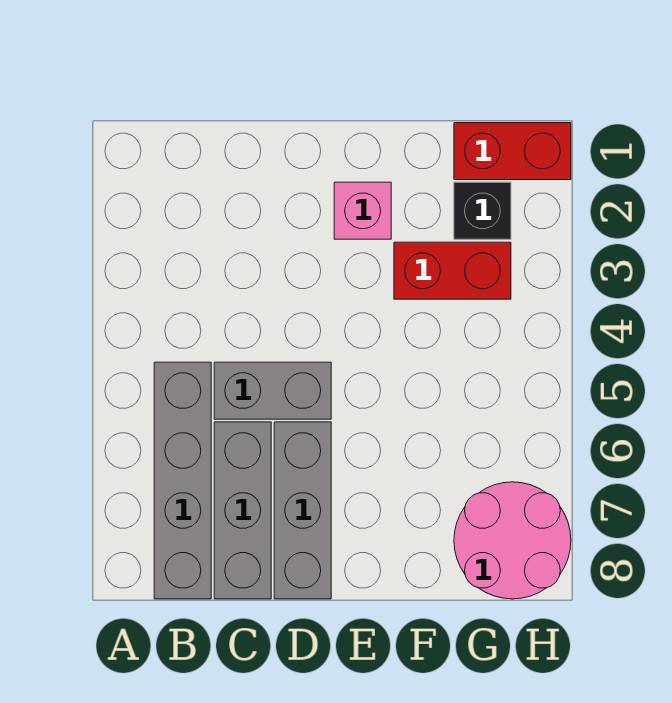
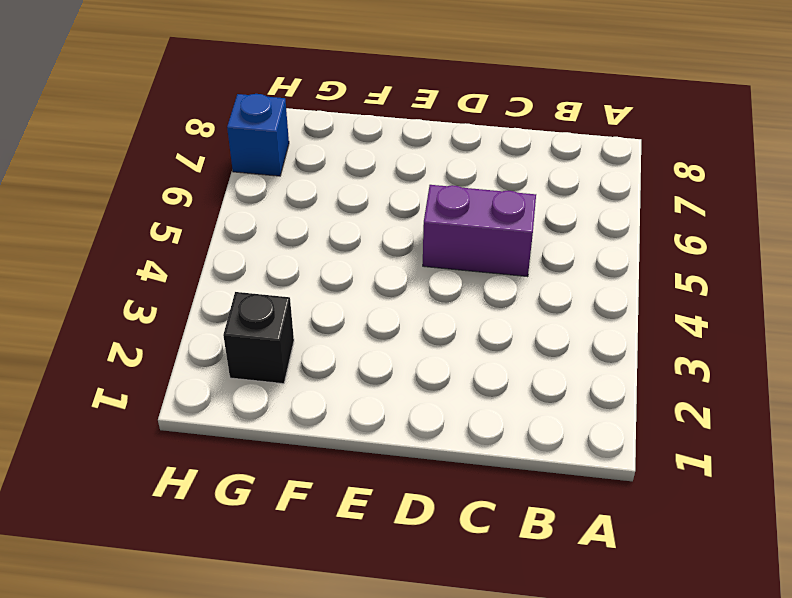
purple 1x2 brick [423,185,536,277] -> grey 1x2 brick [214,362,331,419]
blue 1x1 brick [227,94,289,176] -> pink 2x2 round brick [454,482,571,599]
none -> grey 1x4 brick [154,362,211,599]
none -> grey 1x3 brick [214,422,271,599]

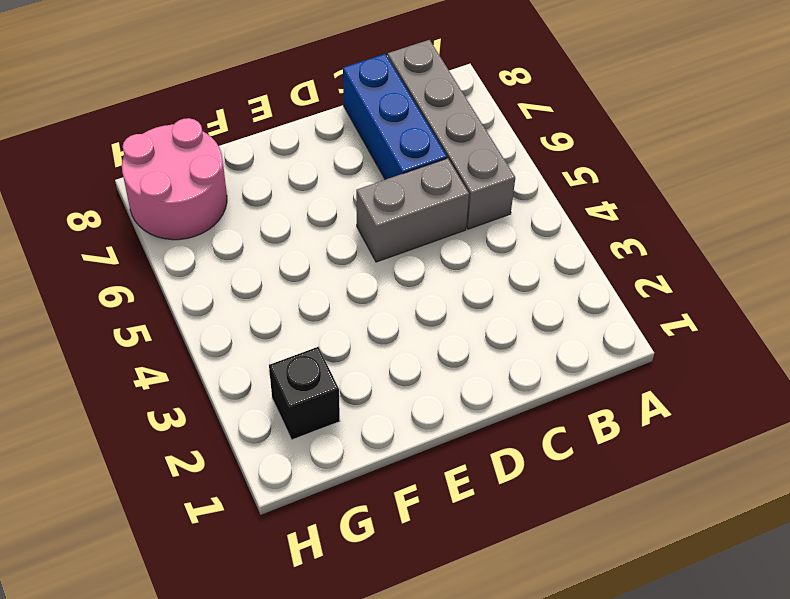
blue 1x3 brick [343,54,447,180] -> grey 1x3 brick [214,422,271,599]
none -> grey 1x3 brick [274,422,331,599]
none -> pink 1x1 brick [334,182,391,239]

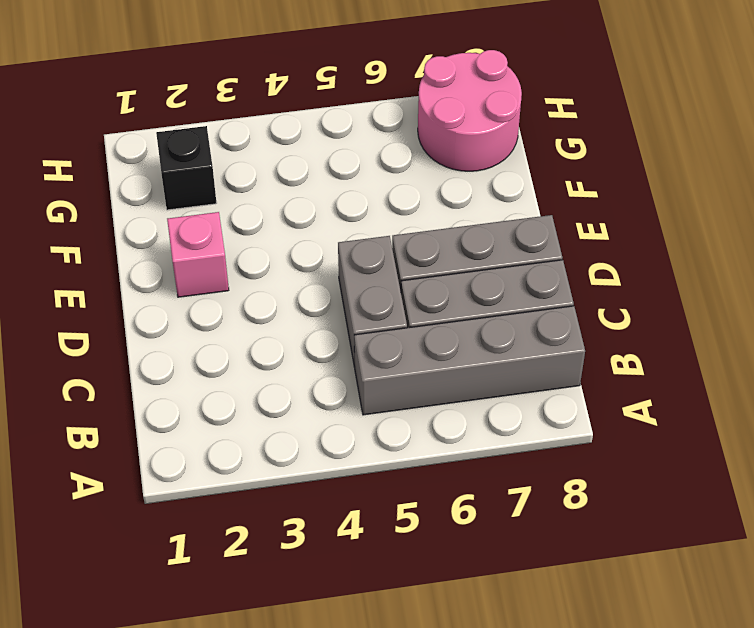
none -> red 1x2 brick [394,242,511,299]
none -> red 1x2 brick [454,123,571,180]

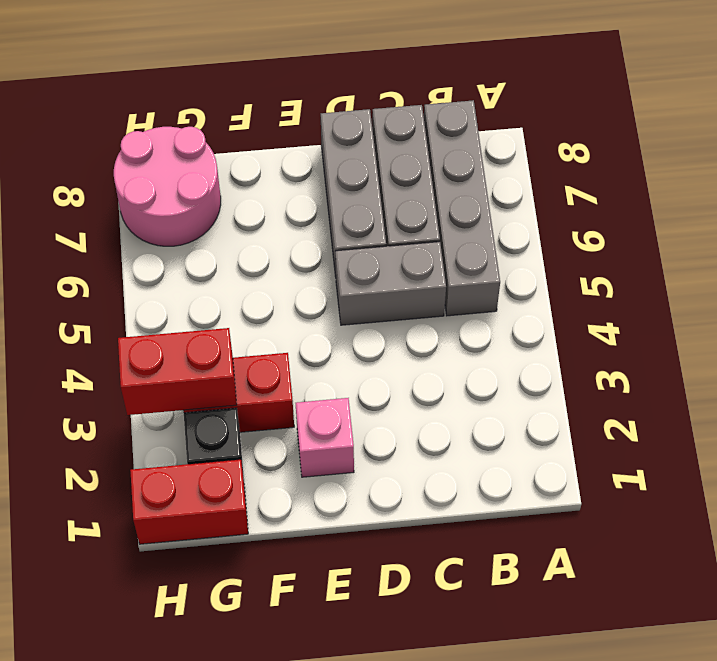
red 1x2 brick [118,328,237,415] -> none

